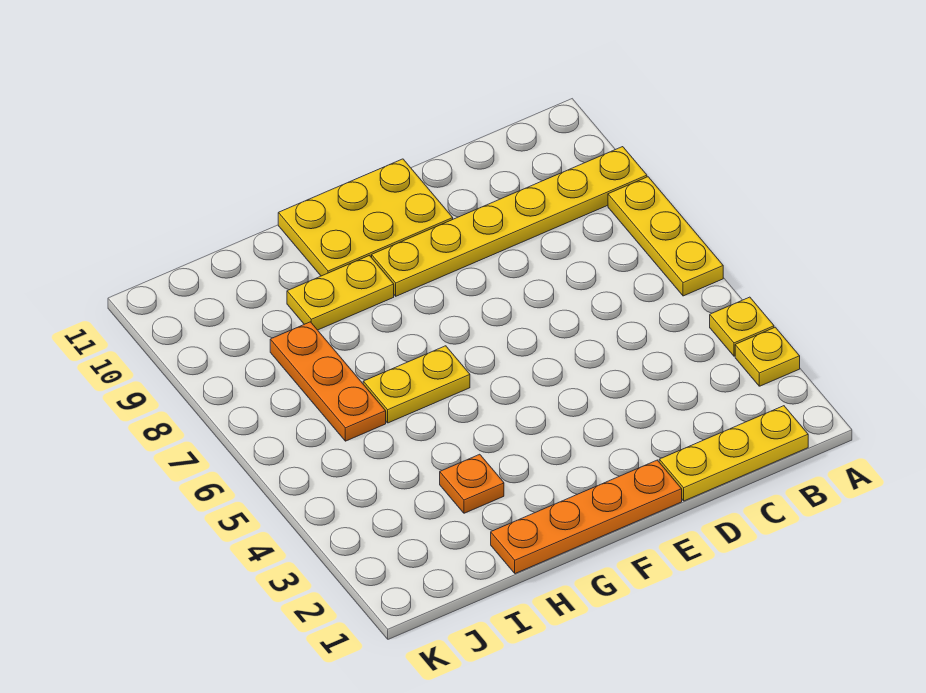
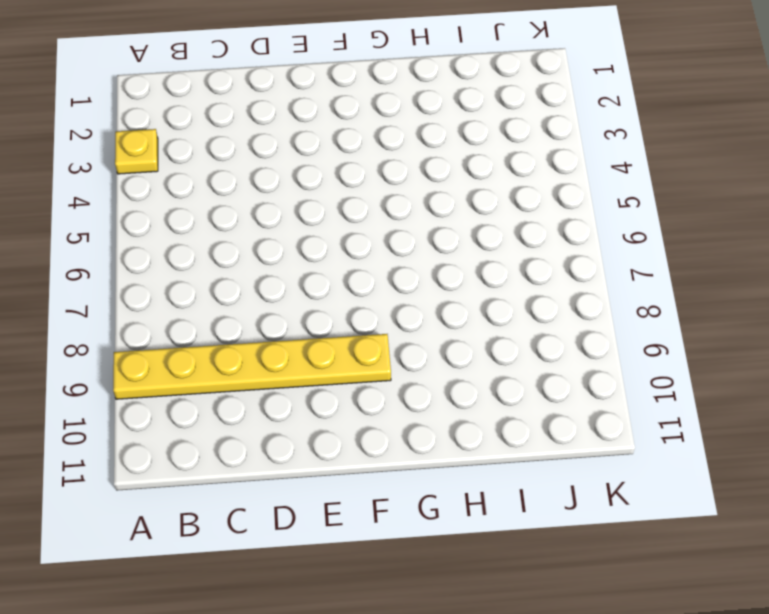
none -> yellow 1x1 plate [710,297,774,356]
none -> yellow 1x3 plate [608,177,723,296]

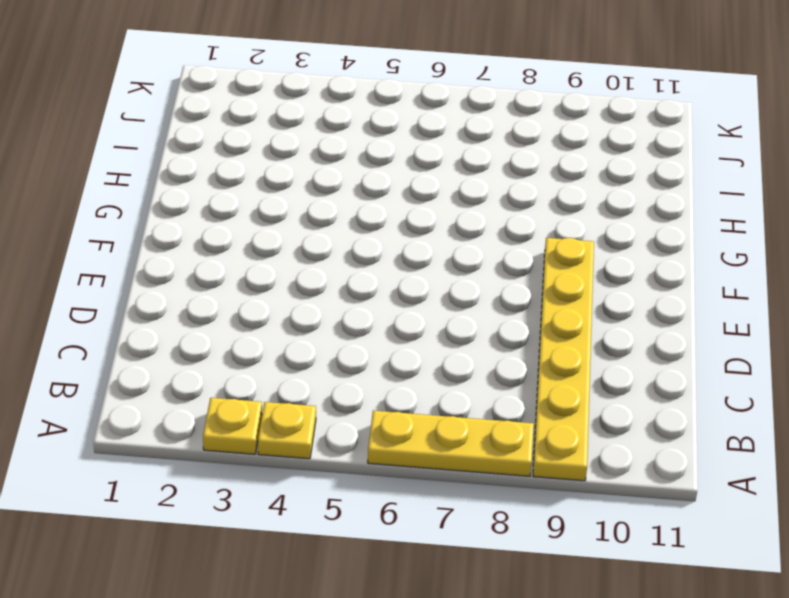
none -> yellow 1x3 plate [659,406,808,501]
none -> orange 1x4 plate [491,460,682,574]

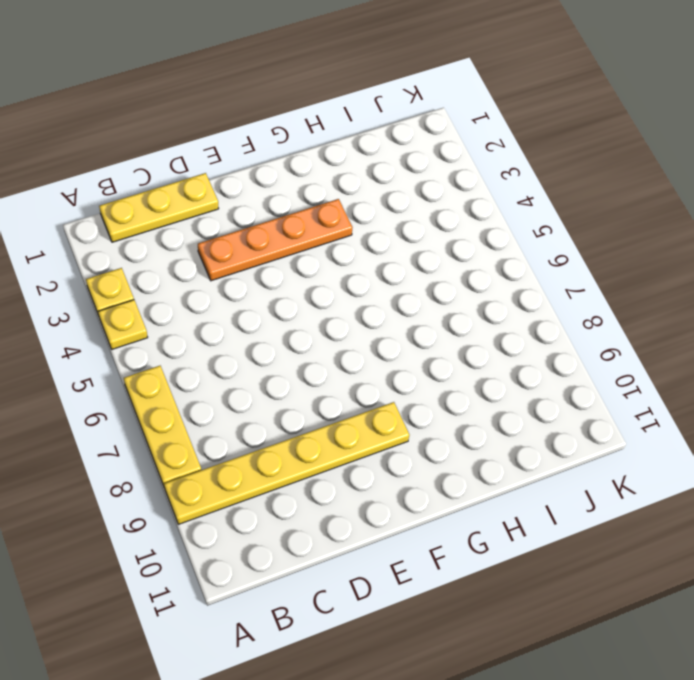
orange 1x4 plate [198,199,353,281] -> orange 1x4 plate moved to [491,460,682,574]
none -> yellow 2x3 plate [278,159,453,276]
none -> yellow 1x2 plate [363,346,470,423]

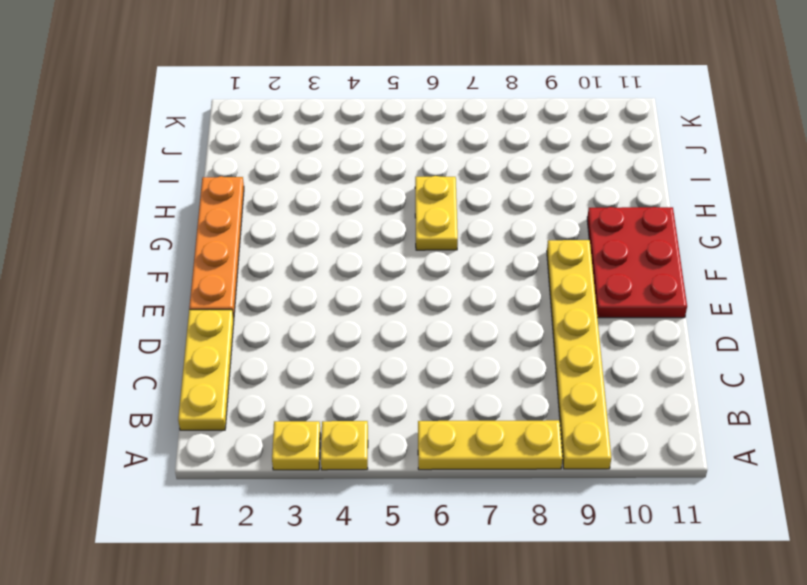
red 2x3 plate [587,207,687,318] -> yellow 2x3 plate [278,159,453,276]
none -> yellow 1x2 plate [287,256,394,330]
none -> orange 1x1 plate [440,454,504,513]

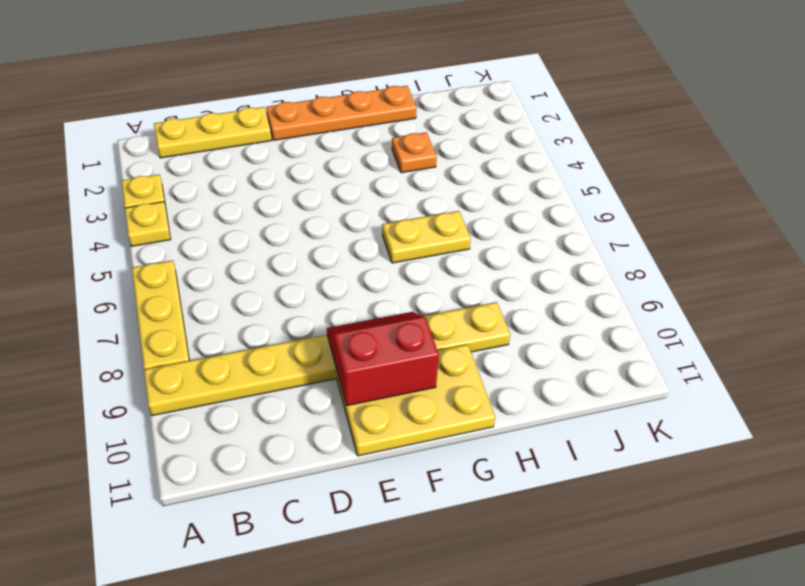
red 2x2 slope [327,312,439,406] -> none
none -> orange 1x3 plate [270,322,386,441]

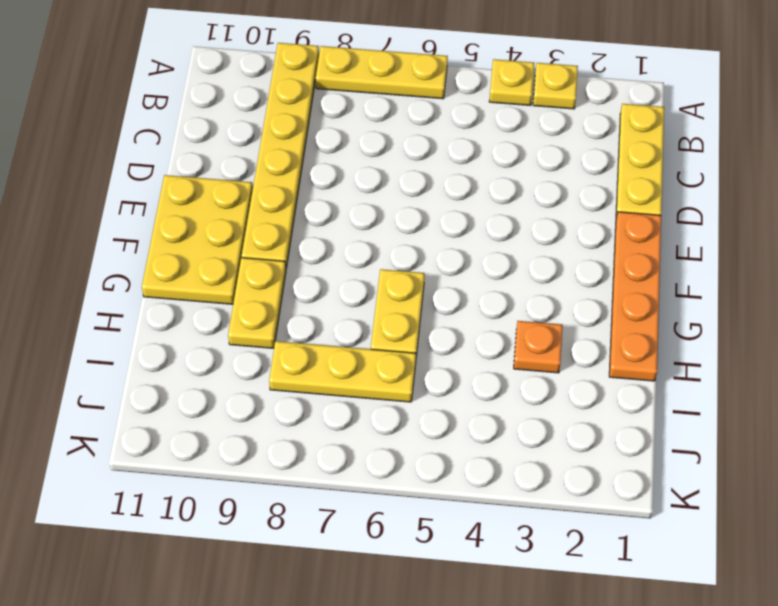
yellow 1x3 plate [269,341,416,402] -> orange 1x3 plate [270,322,386,441]

